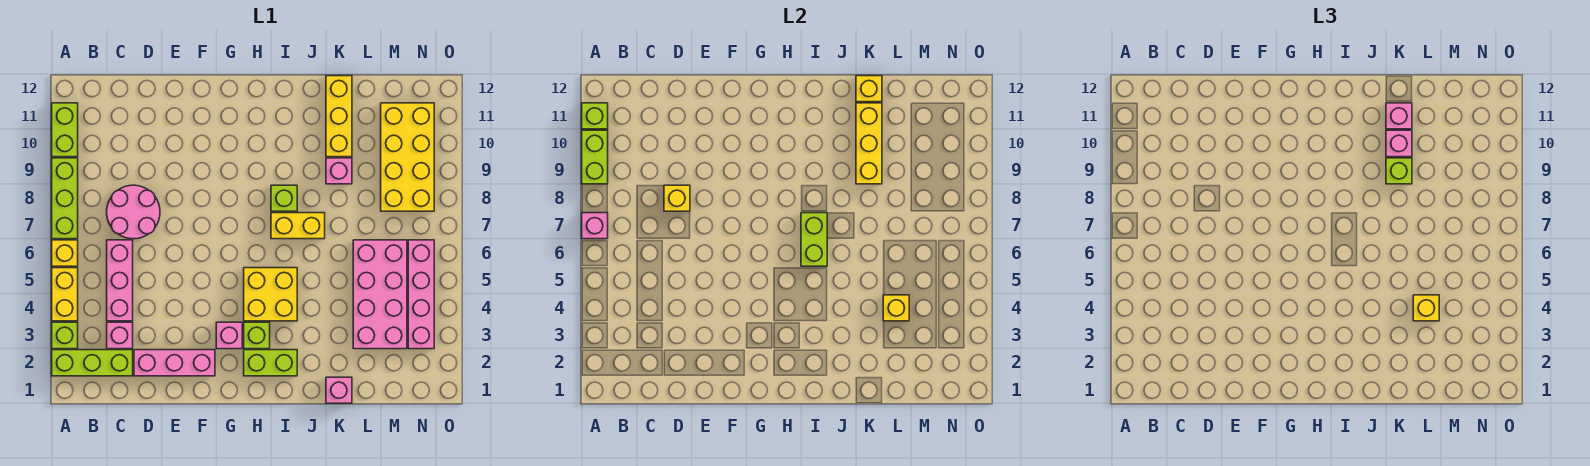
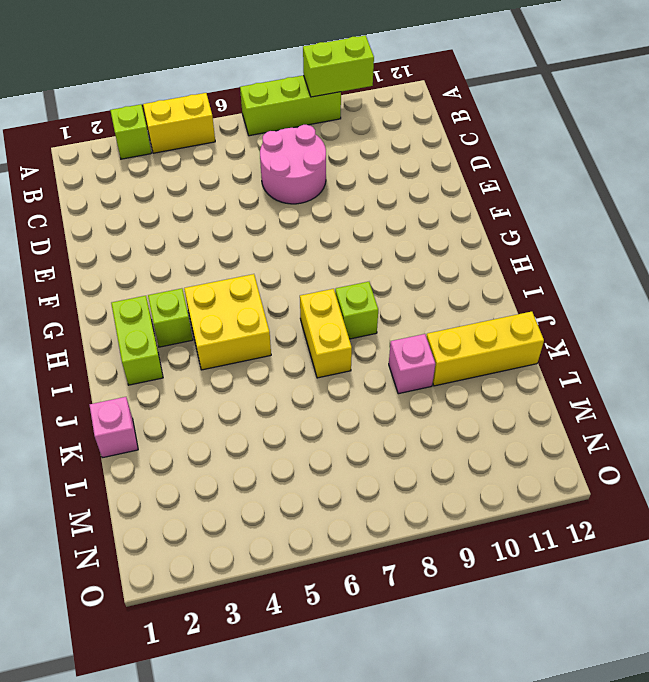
none -> lime 1x3 brick [52,350,133,376]
none -> yellow 1x1 brick [52,240,78,266]
none -> lime 1x2 brick [52,103,78,157]
none -> pink 1x1 brick [107,322,133,349]

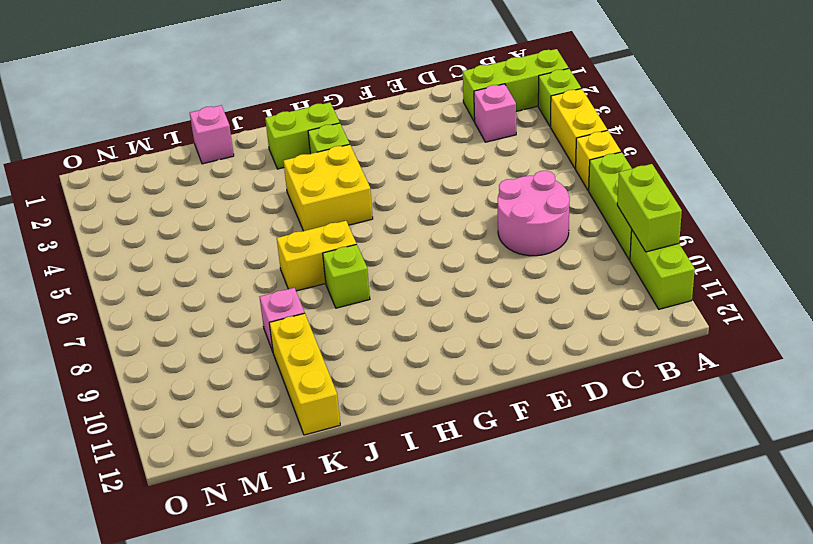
none -> pink 1x3 brick [107,240,133,321]
none -> pink 1x3 brick [134,350,215,376]
none -> pink 1x1 brick [216,322,242,349]
none -> pink 2x4 brick [353,240,407,349]

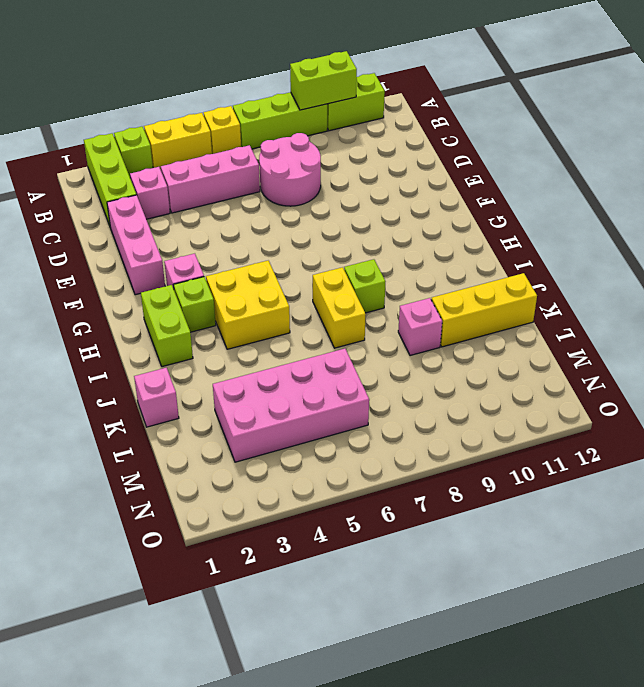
none -> yellow 2x4 brick [381,103,434,211]
none -> pink 1x4 brick [408,240,434,349]
none -> pink 1x1 brick [582,213,608,239]
none -> lime 1x1 brick [582,103,608,129]

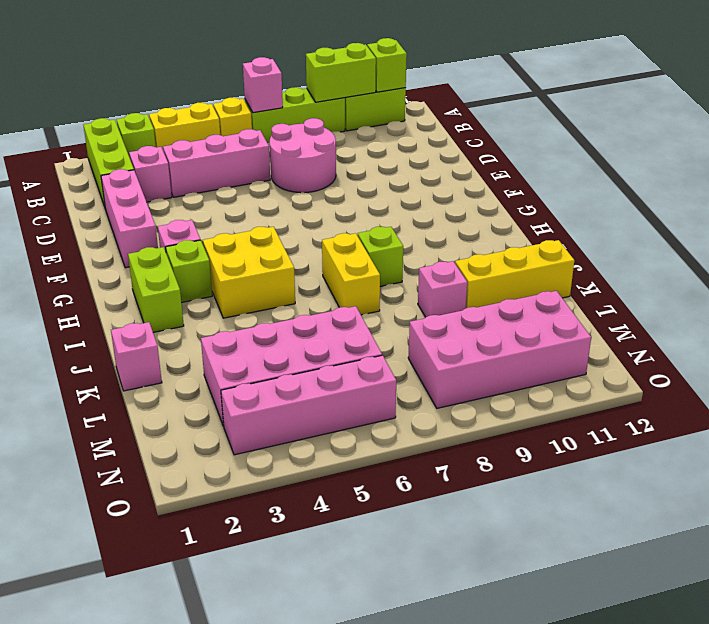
pink 2x4 brick [408,291,591,408] -> yellow 2x4 brick [381,103,434,211]
none -> yellow 1x1 brick [664,185,690,211]
none -> lime 1x2 brick [801,213,827,266]
none -> yellow 1x3 brick [856,103,882,184]
none -> yellow 1x1 brick [856,76,882,102]

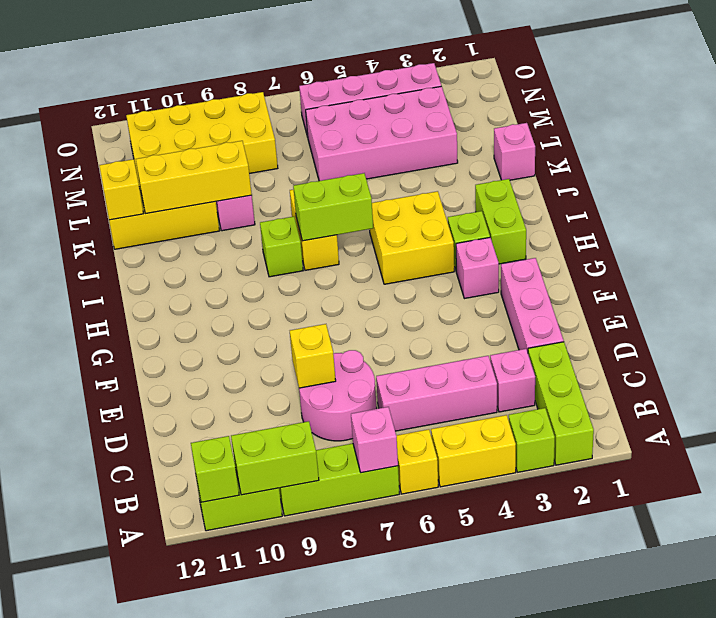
none -> yellow 1x1 brick [883,295,909,321]
none -> lime 1x1 brick [1386,158,1412,184]
none -> pink 1x1 brick [1386,130,1412,157]
none -> pink 1x1 brick [1386,103,1412,129]

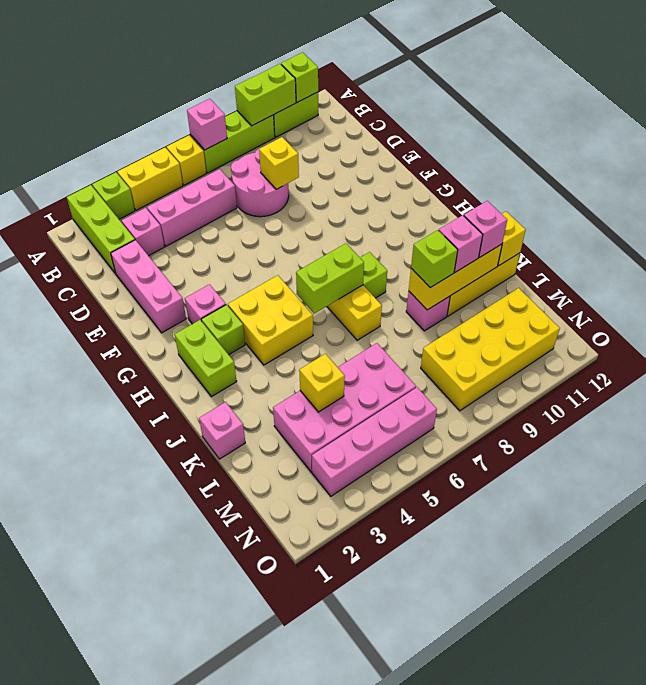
none -> yellow 1x1 brick [1413,295,1439,321]

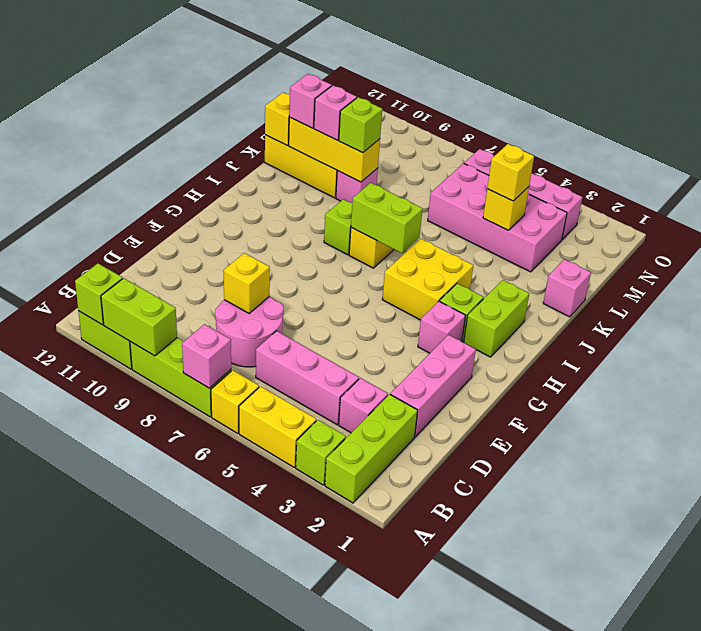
none -> yellow 2x4 brick [381,103,434,211]

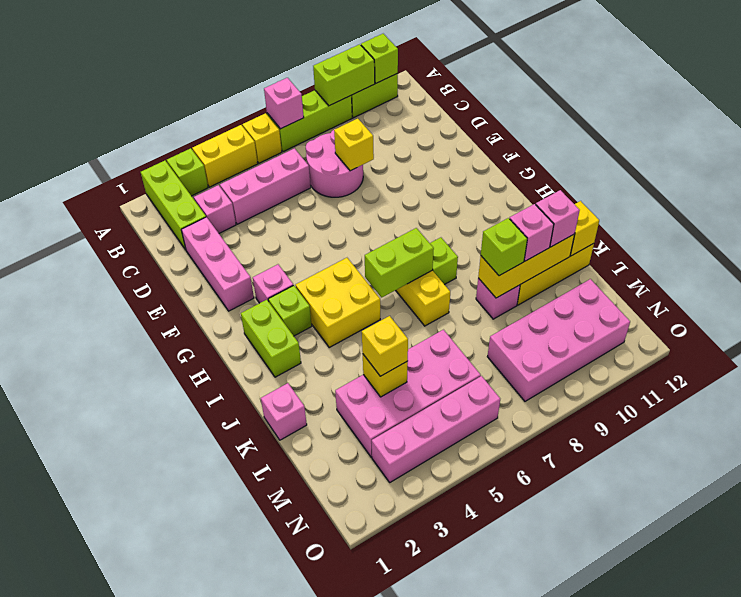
pink 2x4 brick [487,279,630,401] -> yellow 2x4 brick [381,103,434,211]

